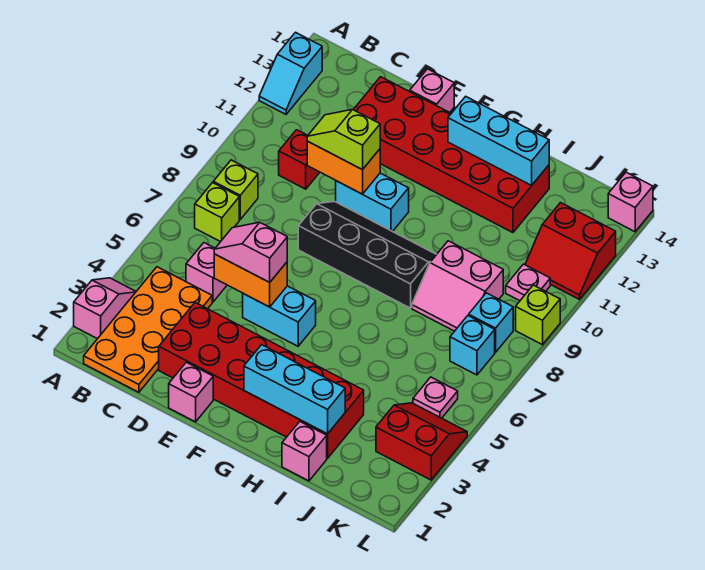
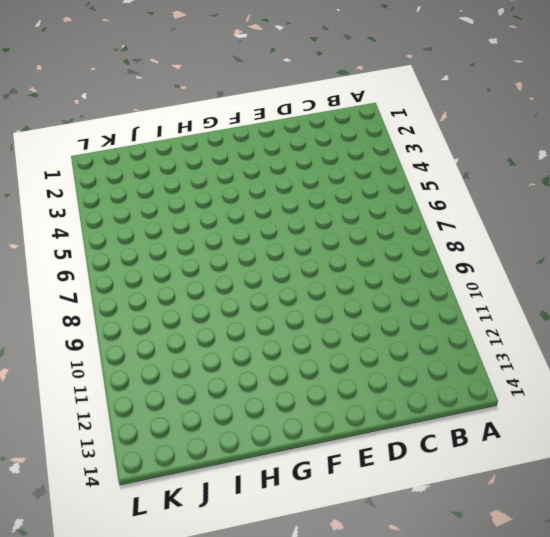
none -> pink 1x2 slope [74,278,136,339]
none -> cyan 1x2 slope [259,32,322,114]
none -> orange 2x4 plate [84,267,212,392]
none -> lime 1x1 brick [195,183,239,242]

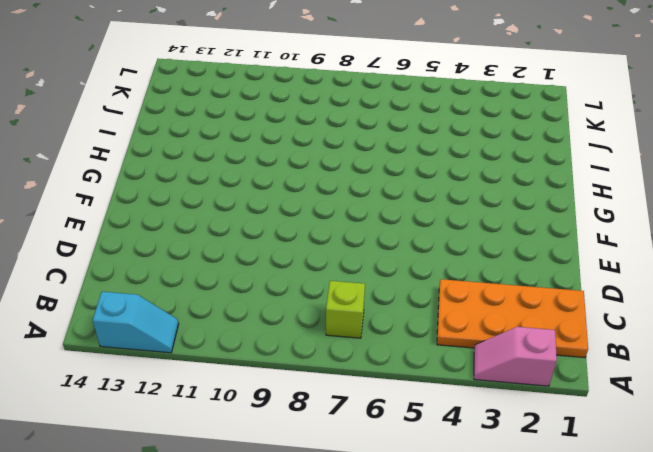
none -> lime 1x1 brick [213,160,258,219]
none -> pink 1x1 brick [186,243,227,302]
none -> red 1x1 brick [279,130,320,189]
none -> red 2x6 brick [159,303,364,458]

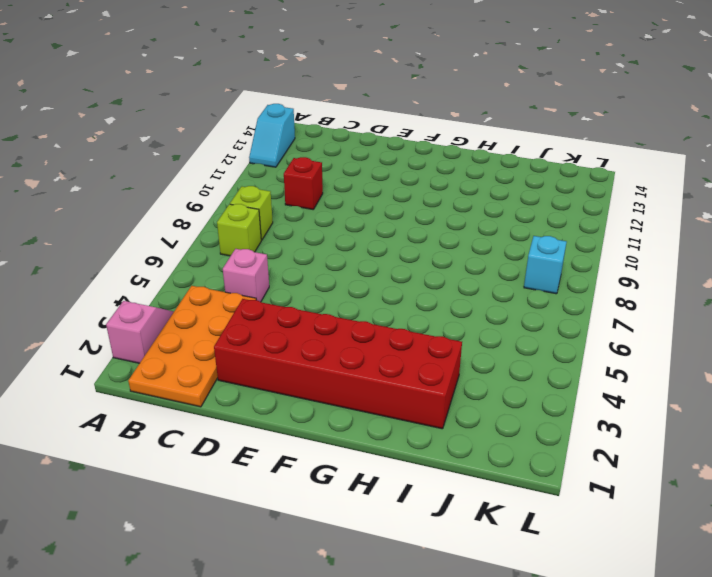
none -> red 2x6 brick [353,77,549,233]
none -> pink 1x1 brick [169,362,213,422]
none -> cyan 1x2 brick [243,286,316,346]
none -> black 2x4 slope [298,202,437,308]

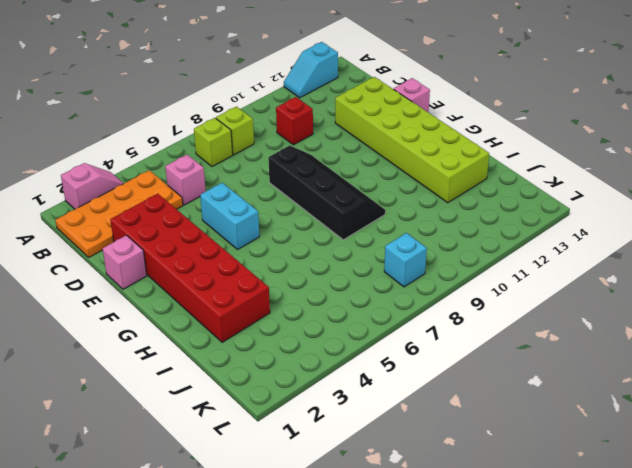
lime 2x6 brick [335,77,489,203] -> red 2x6 brick [353,77,549,233]
none -> cyan 1x2 brick [336,173,409,232]
none -> pink 1x1 brick [282,422,327,481]
none -> pink 2x2 slope [412,241,503,331]
none -> red 2x2 slope [376,403,467,480]

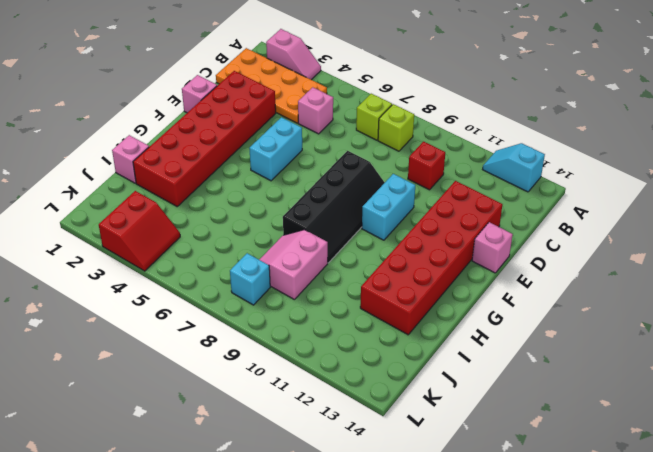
none -> pink 1x1 plate [413,377,458,418]
none -> cyan 1x1 brick [450,316,495,375]
none -> pink 1x1 plate [506,264,550,301]
none -> red 2x2 slope [525,203,616,299]

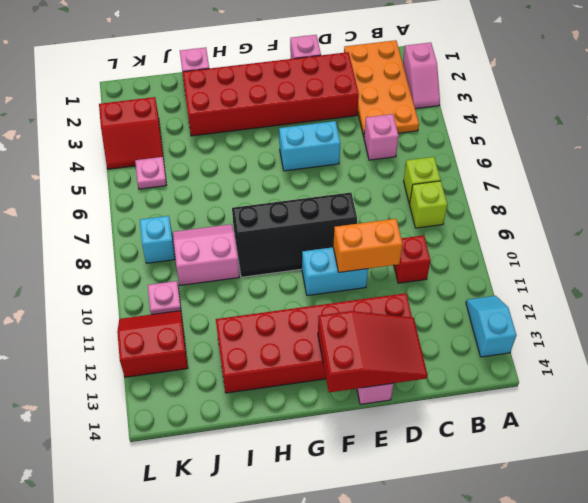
red 2x3 slope [318,311,428,392] -> none
none -> cyan 1x1 brick [450,316,495,375]
none -> lime 1x1 brick [516,285,560,345]
none -> pink 1x1 brick [608,172,653,232]
none -> orange 1x2 brick [214,254,287,307]

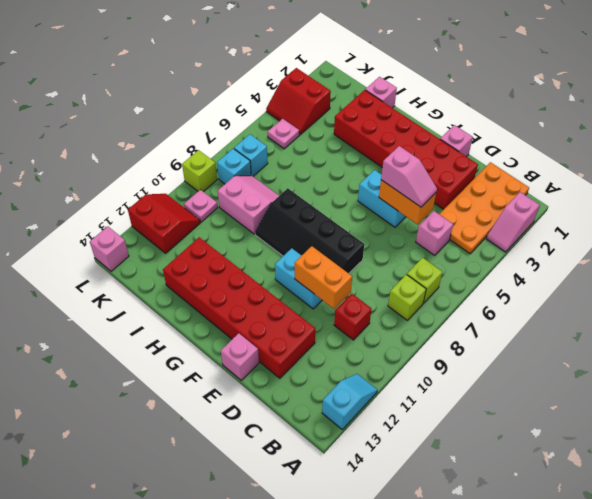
none -> cyan 1x3 brick [244,345,345,434]
none -> cyan 1x3 brick [448,96,549,185]
none -> lime 1x2 slope [307,110,380,170]

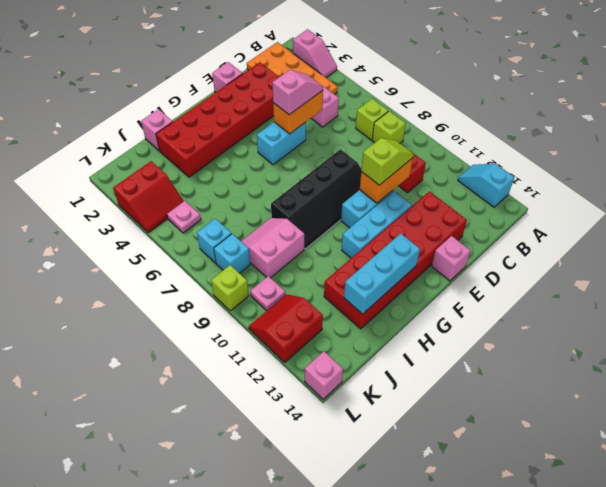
cyan 1x3 brick [342,191,412,258] -> cyan 1x3 brick moved to [244,345,345,434]

